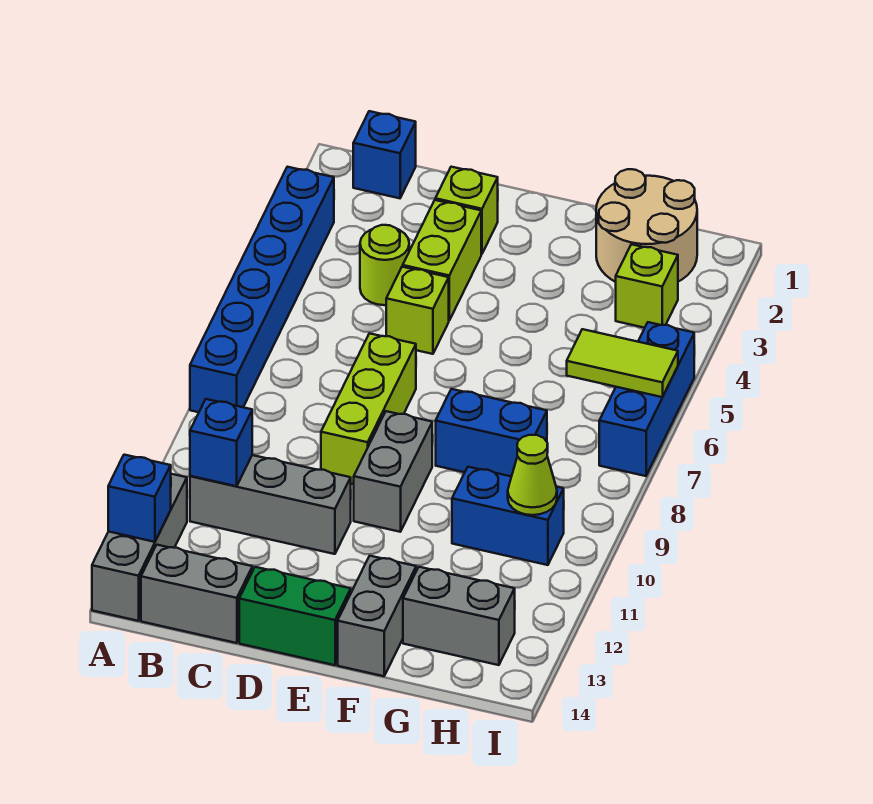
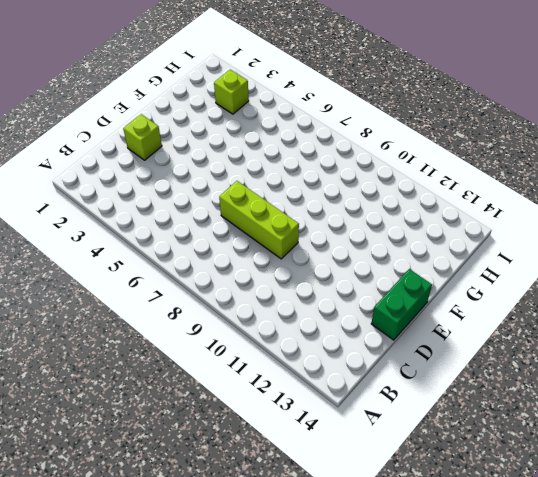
none -> blue 1x6 brick [190,167,334,412]
none -> grey 1x3 brick [92,474,187,621]
none -> blue 1x1 brick [353,111,416,198]

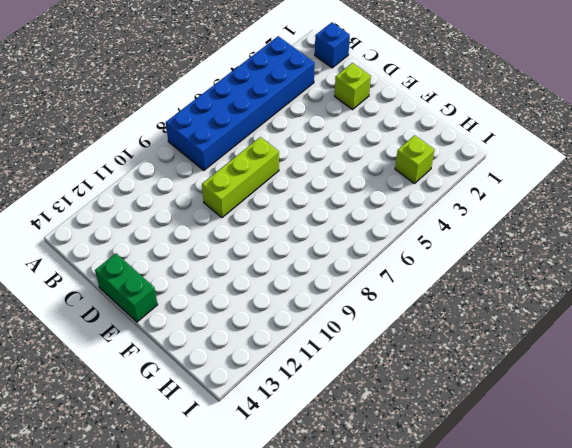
blue 2x6 brick [166,36,315,170] -> blue 1x6 brick [190,167,334,412]
none -> grey 1x3 brick [92,474,187,621]
none -> grey 1x3 brick [190,455,351,554]
none -> grey 1x2 brick [141,545,252,643]

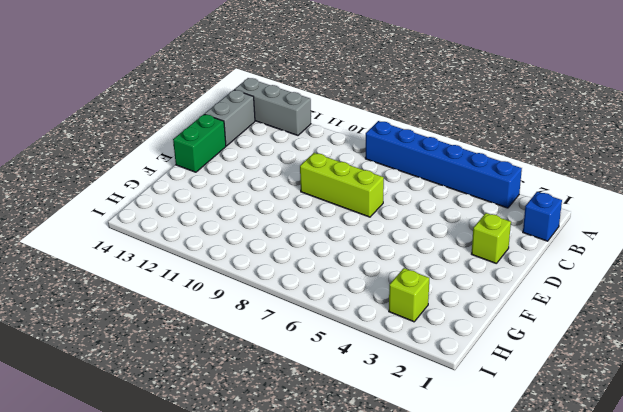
none -> grey 1x3 brick [190,455,351,554]
none -> lime 1x1 round brick [360,225,409,305]
none -> lime 1x2 brick [403,200,481,320]

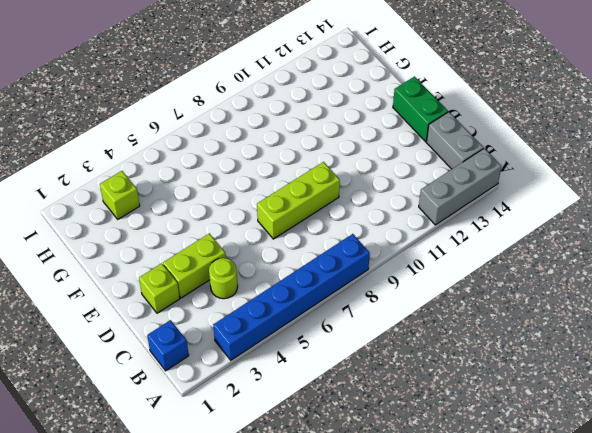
none -> grey 1x3 brick [190,455,351,554]
none -> lime 1x1 brick [386,267,449,354]
none -> grey 1x2 brick [354,411,432,532]

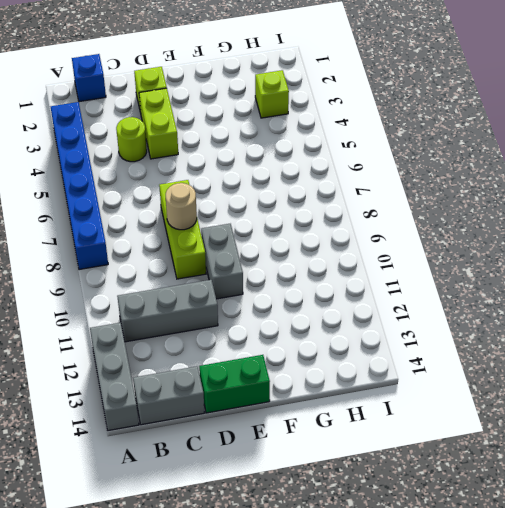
tan 1x1 round brick [166,183,197,230] -> none
none -> lime 1x1 brick [386,267,449,354]
none -> blue 1x2 brick [436,389,547,476]
none -> grey 1x2 brick [338,556,416,676]

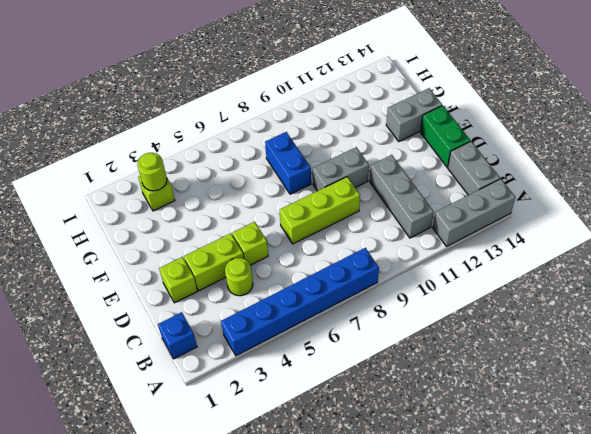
lime 1x1 round brick [137,153,167,191] -> none
none -> tan 2x2 round brick [596,169,697,282]
none -> blue 1x2 brick [452,467,564,565]
none -> grey 1x2 brick [403,567,515,665]

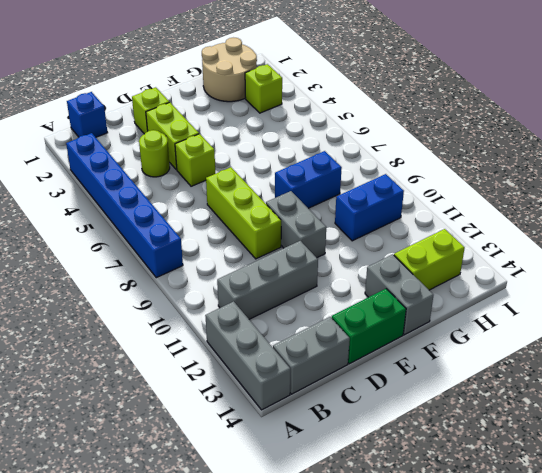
lime 1x2 brick [394,229,465,290] -> grey 1x2 brick [403,567,515,665]
none -> blue 1x3 brick [599,322,694,476]
none -> blue 1x1 brick [108,455,171,542]
none -> blue 1x1 brick [190,399,252,486]

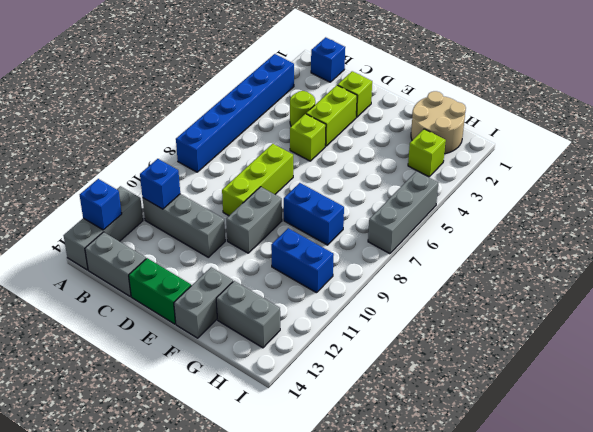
grey 1x3 brick [368,171,438,254] -> blue 1x3 brick [599,322,694,476]
none -> lime 1x2 tile [567,329,678,397]
none -> lime 1x1 cone [508,435,557,515]

